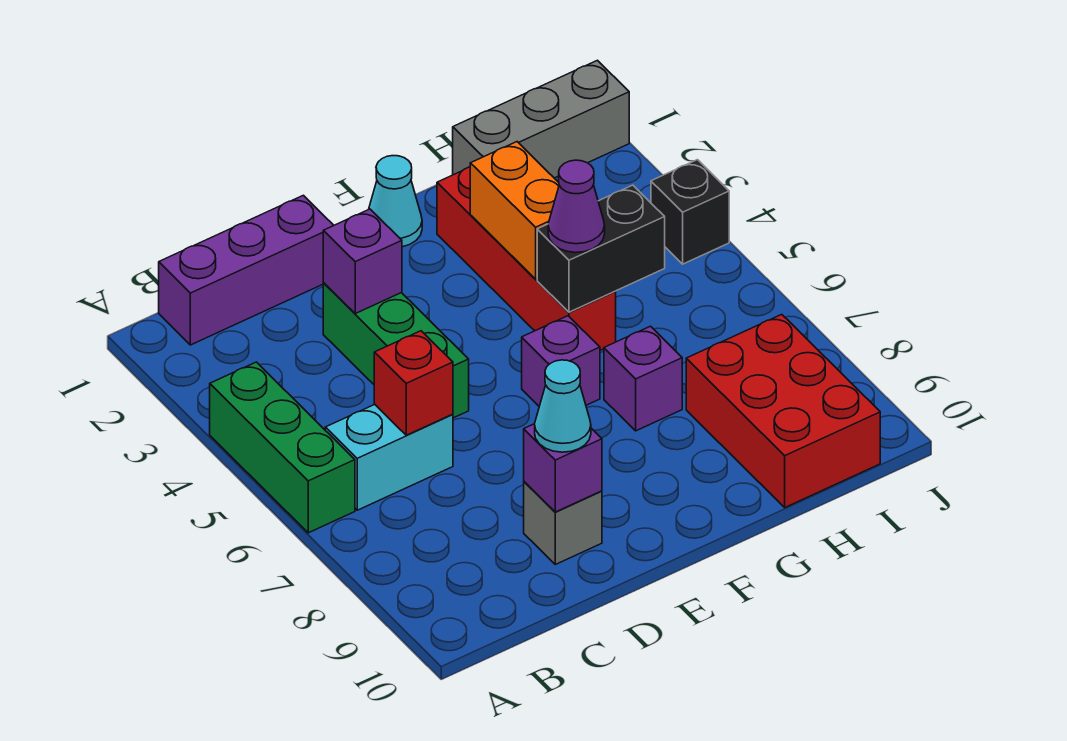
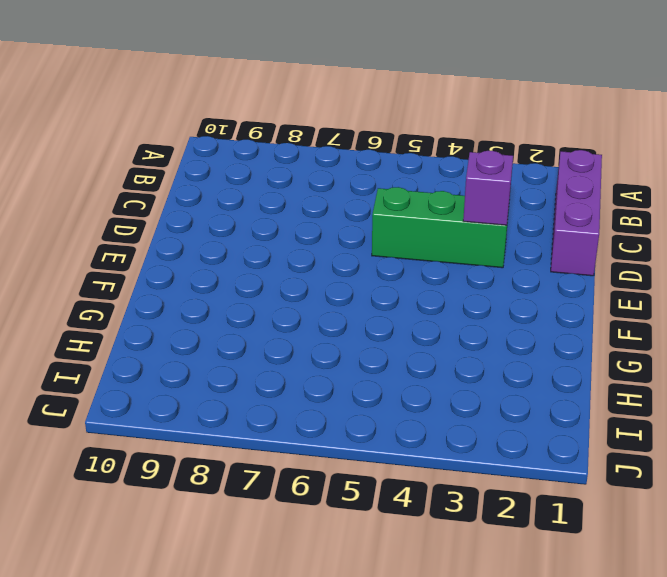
none -> green 1x3 brick [210,362,355,533]
none -> cyan 1x2 brick [325,405,453,510]
none -> grey 1x1 brick [524,482,602,564]

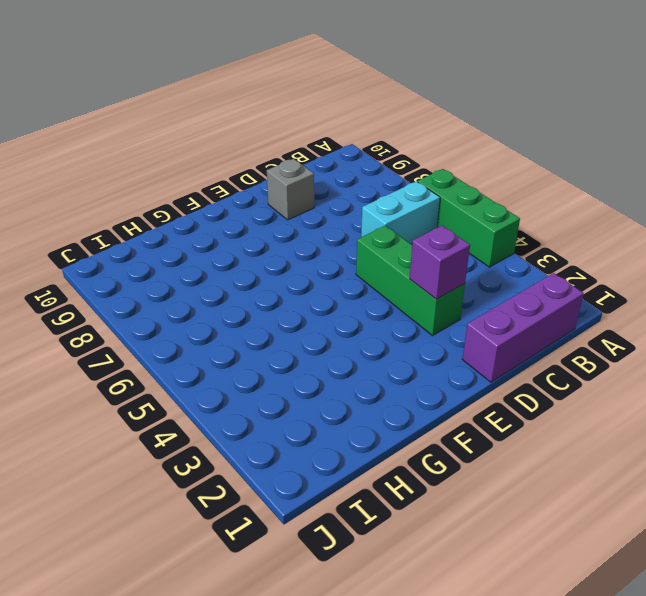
none -> cyan 1x1 cone [369,156,422,247]
none -> purple 1x1 brick [522,316,600,406]
none -> red 1x4 brick [437,167,616,350]

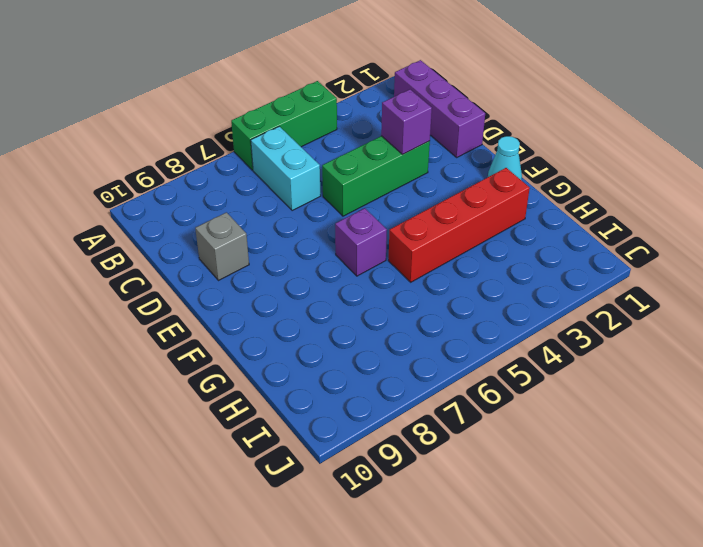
none -> purple 1x1 brick [604,326,682,431]
none -> grey 1x3 brick [453,60,629,178]
none -> red 2x3 brick [686,314,880,507]

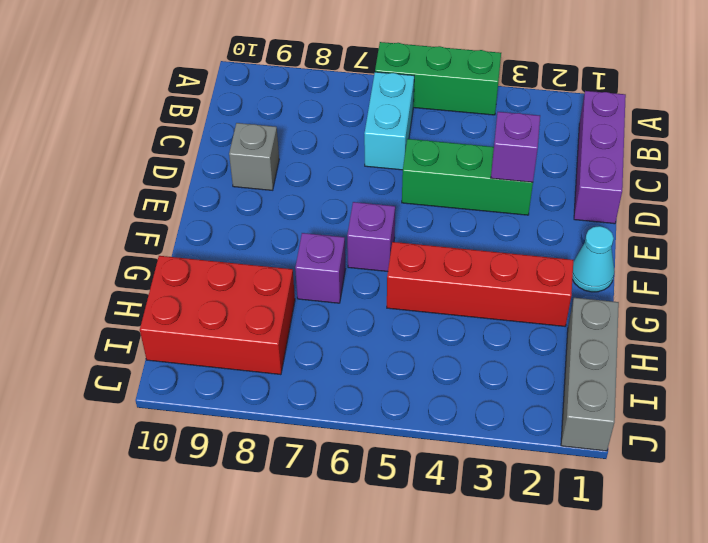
none -> black 1x1 brick [651,160,729,264]
none -> red 1x1 brick [374,331,453,435]
none -> purple 1x1 brick [524,424,602,512]

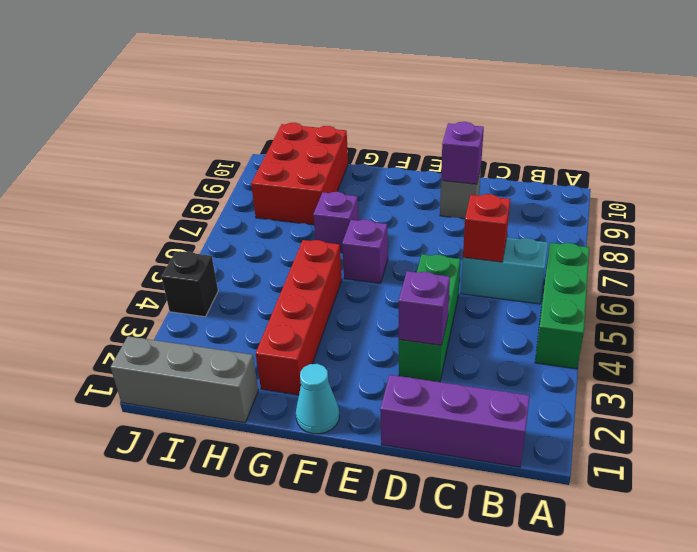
none -> orange 1x2 brick [470,142,559,279]
none -> black 1x2 brick [537,185,665,312]
none -> cyan 1x1 cone [535,360,591,452]

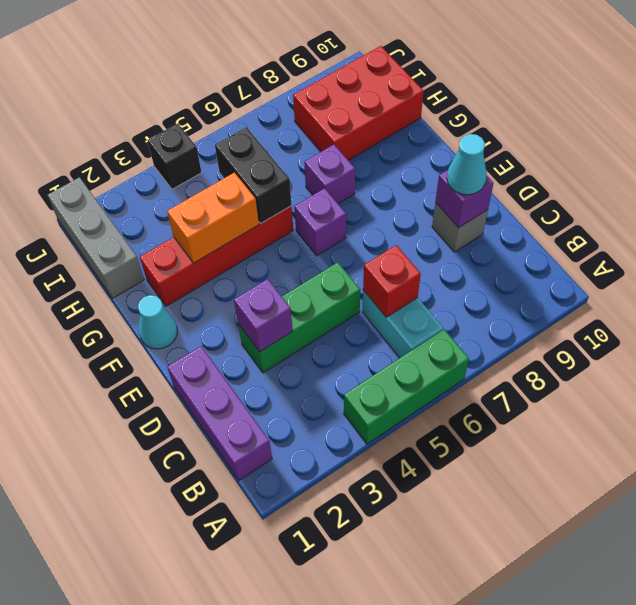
none -> purple 1x1 cone [548,160,605,252]

